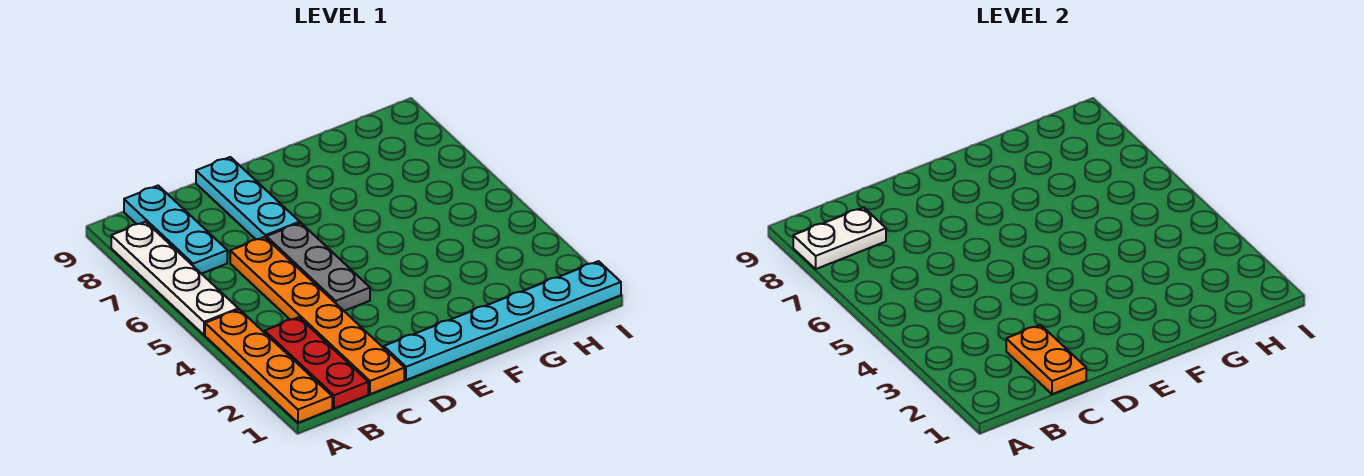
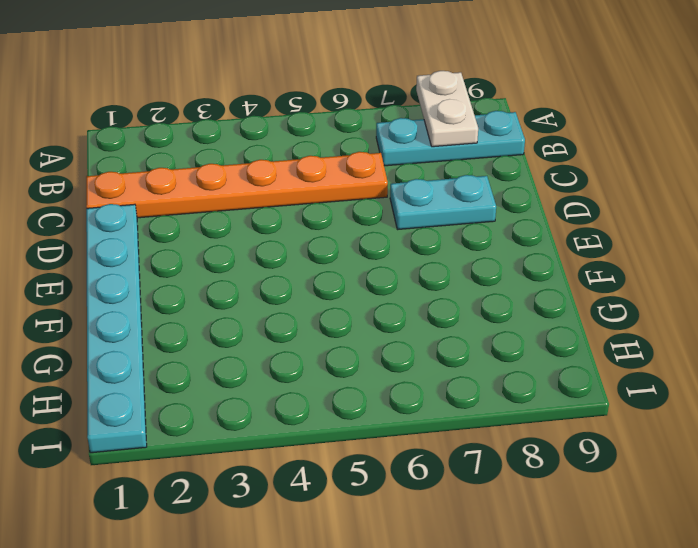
cyan 1x2 plate [390,175,496,230] -> cyan 1x3 plate [196,157,300,239]
none -> orange 1x4 plate [205,309,332,423]
none -> white 1x4 plate [111,222,238,335]

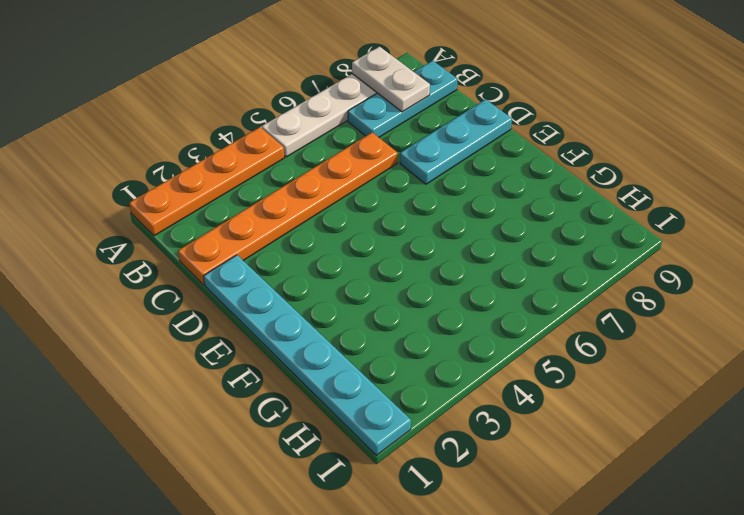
none -> red 1x3 plate [265,317,368,408]
none -> grey 1x3 plate [266,223,370,311]

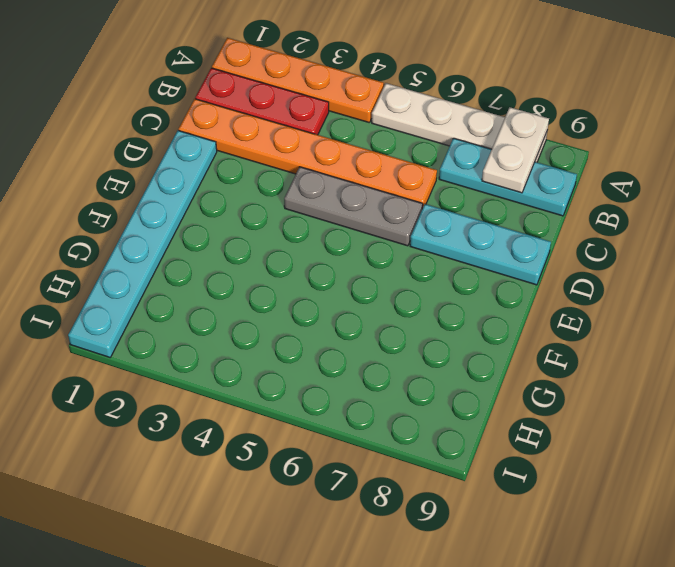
none -> orange 1x2 plate [1006,325,1086,394]

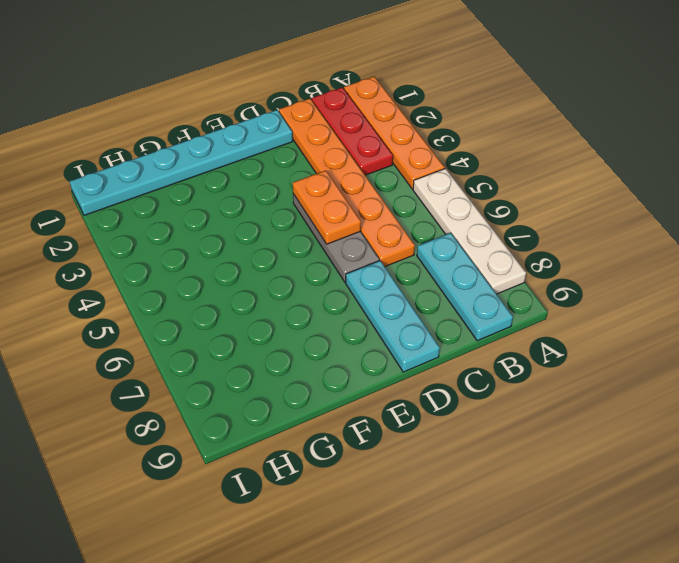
orange 1x2 plate [293,171,361,244] -> orange 1x2 plate moved to [1006,325,1086,394]
none -> white 1x2 plate [793,207,886,269]

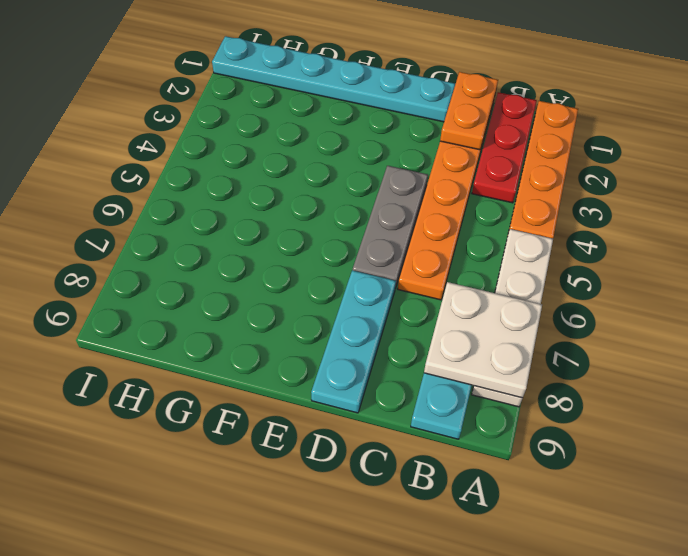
white 2x2 plate [424,282,542,398] -> white 1x2 plate [793,207,886,269]

